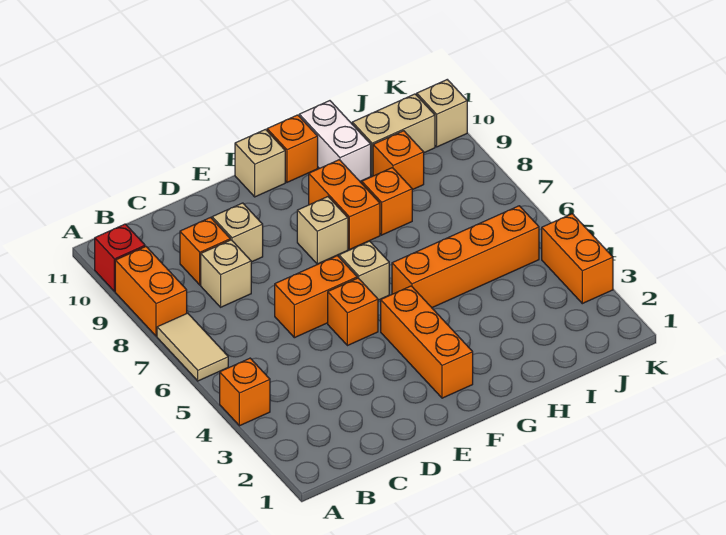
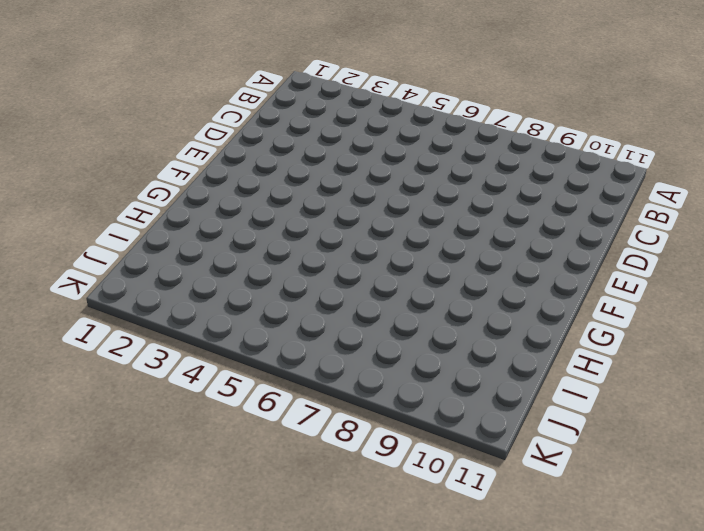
none -> orange 1x1 brick [220,358,270,426]
none -> tan 1x2 tile [157,313,228,381]
none -> orange 1x2 brick [115,247,187,336]

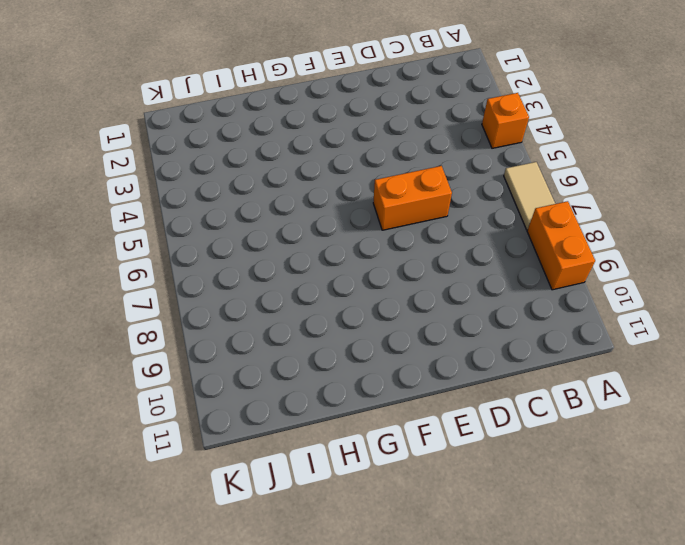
none -> red 1x1 brick [95,224,145,292]
none -> tan 1x1 brick [201,240,251,307]
none -> orange 1x1 brick [180,218,230,285]

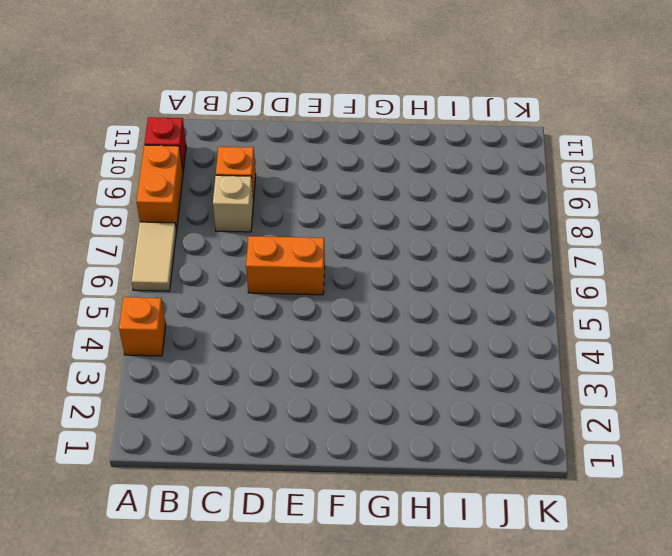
none -> tan 1x1 brick [212,203,263,262]
none -> orange 1x1 brick [328,278,378,346]
none -> orange 1x3 brick [381,286,473,398]

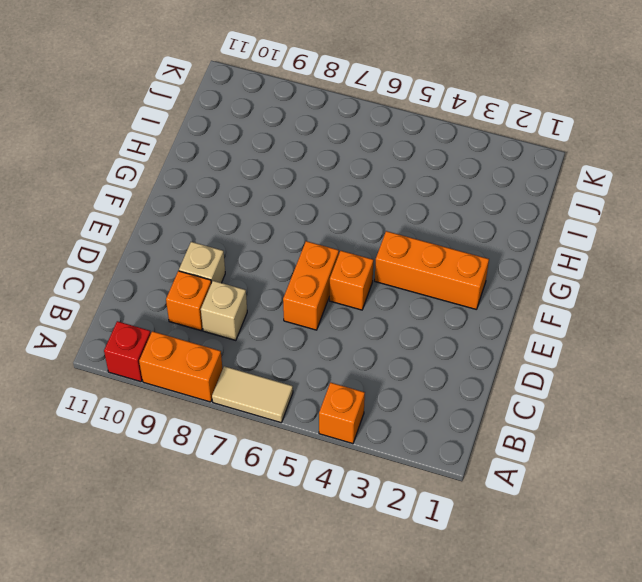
none -> tan 1x1 brick [339,241,389,300]
none -> tan 1x1 brick [297,197,348,264]
none -> tan 1x1 brick [235,129,285,197]

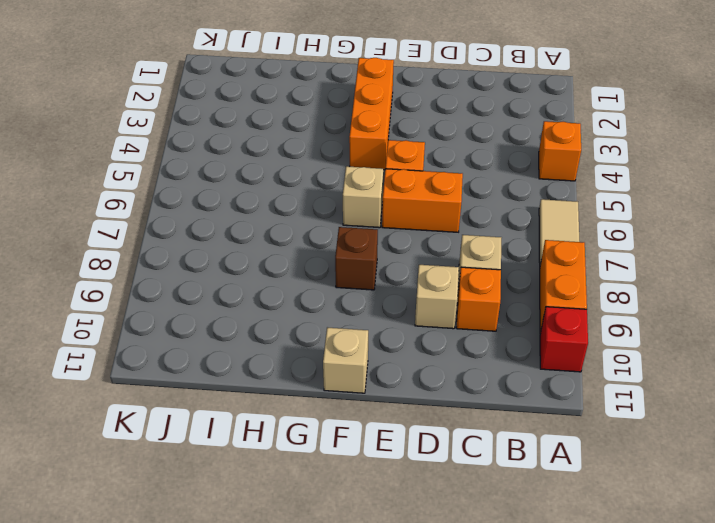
brown 1x1 brick [335,227,378,290] -> tan 1x1 brick [297,197,348,264]
none -> orange 1x4 brick [392,206,539,308]
none -> orange 1x2 brick [309,160,380,250]
none -> orange 1x1 brick [267,115,318,182]

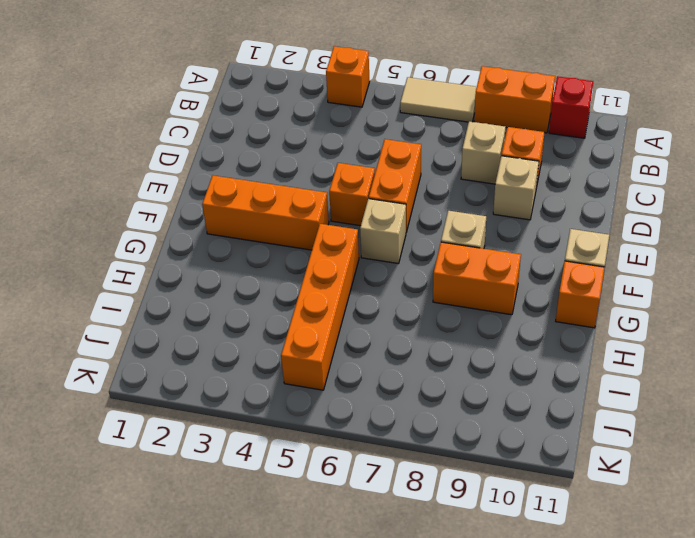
none -> orange 1x1 brick [362,168,412,235]
none -> white 1x2 brick [299,101,371,181]
none -> orange 1x1 brick [373,131,424,190]

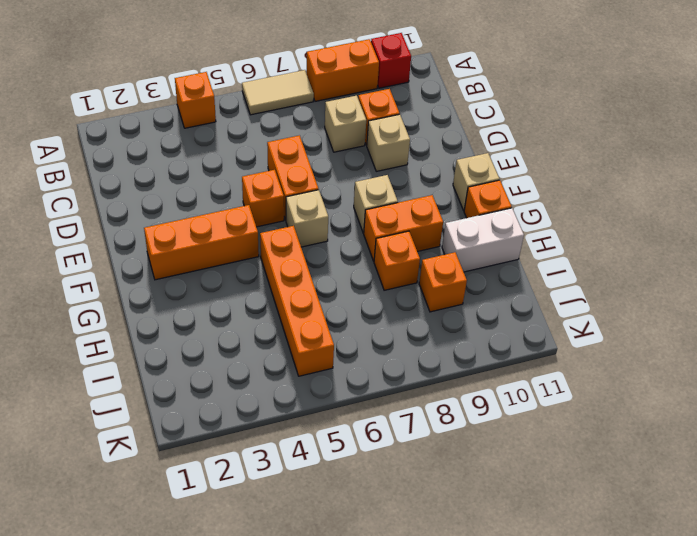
none -> tan 1x2 brick [352,94,435,176]
none -> orange 1x2 brick [542,214,613,304]
none -> tan 1x1 brick [417,80,467,147]

